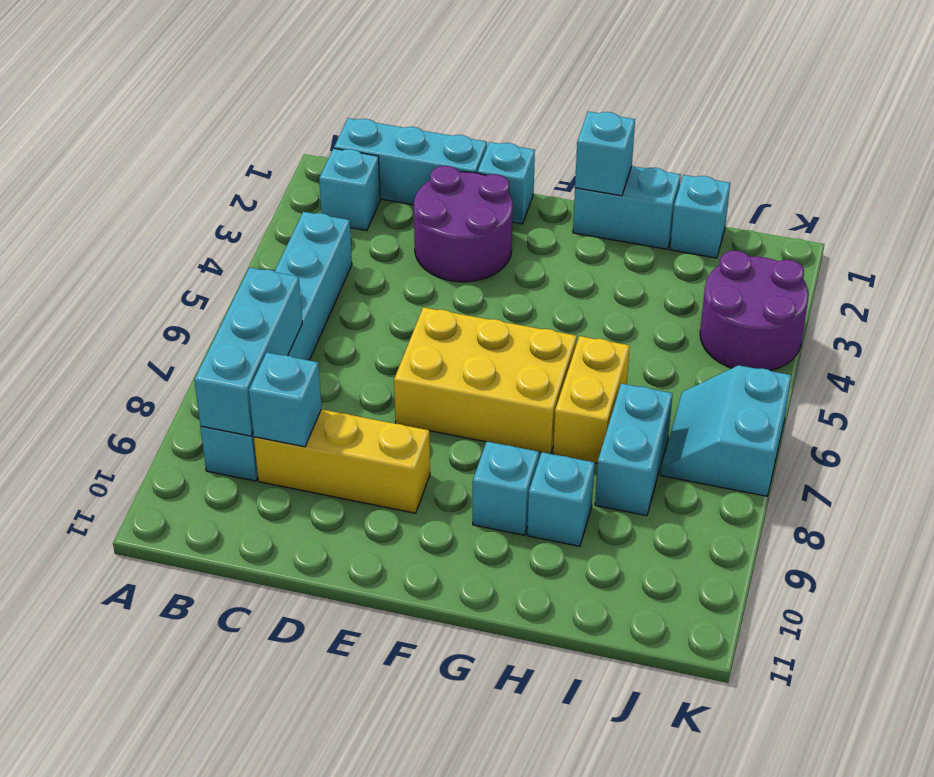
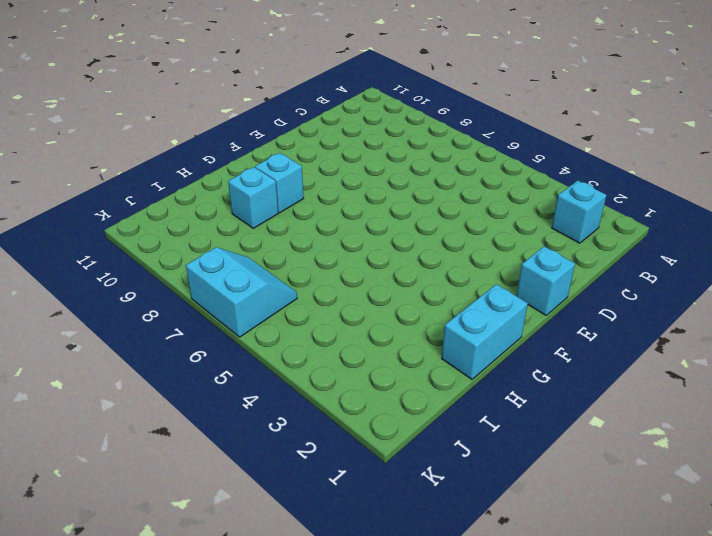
none -> cyan 1x3 brick [334,118,487,205]
none -> cyan 1x6 brick [201,212,352,481]
none -> yellow 1x3 brick [254,409,430,513]

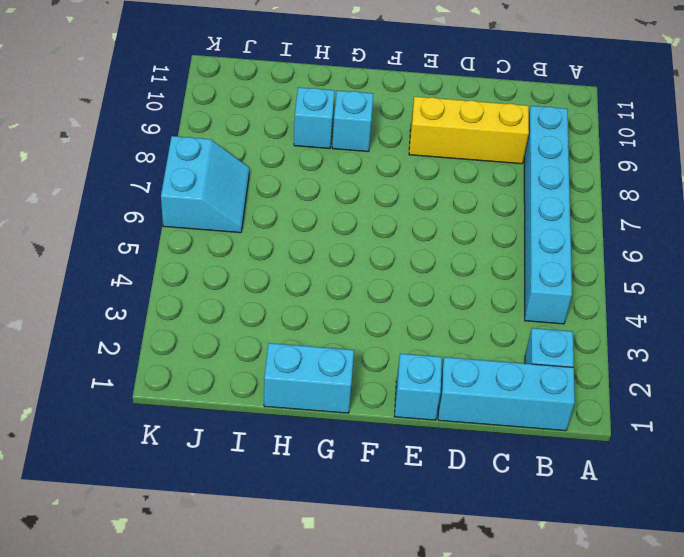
none -> purple 2x2 round brick [414,166,513,282]
none -> yellow 2x3 brick [394,307,577,454]
none -> yellow 1x2 brick [553,336,630,463]

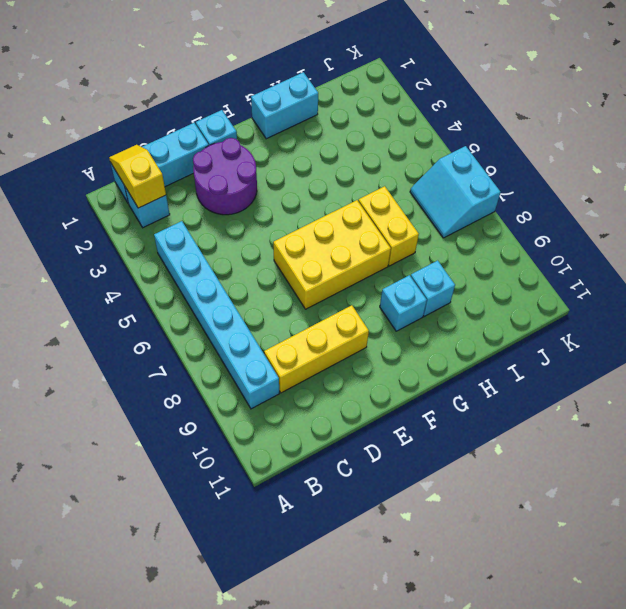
yellow 1x2 slope [109,145,166,208] -> none
none -> cyan 1x1 brick [670,175,730,258]
none -> cyan 1x2 brick [595,384,673,516]
none -> purple 2x2 round brick [700,251,809,371]

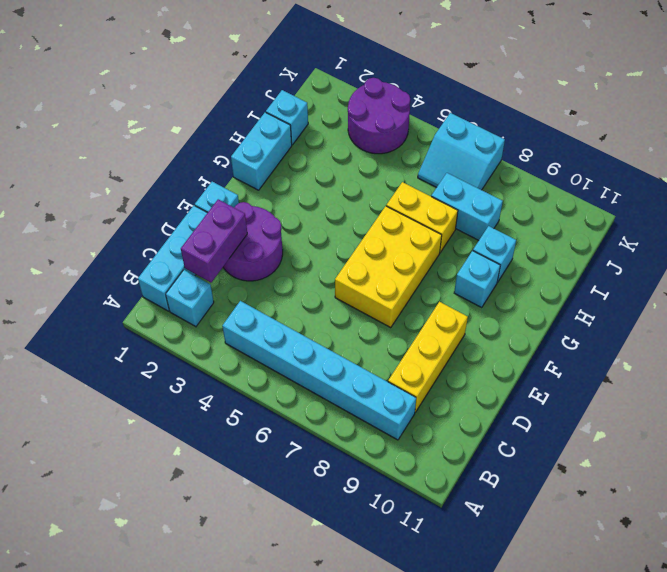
purple 1x2 brick [181,199,247,282] -> none
none -> cyan 1x3 brick [194,268,302,436]
none -> cyan 1x1 brick [249,353,321,447]
none -> cyan 1x1 brick [575,111,635,196]

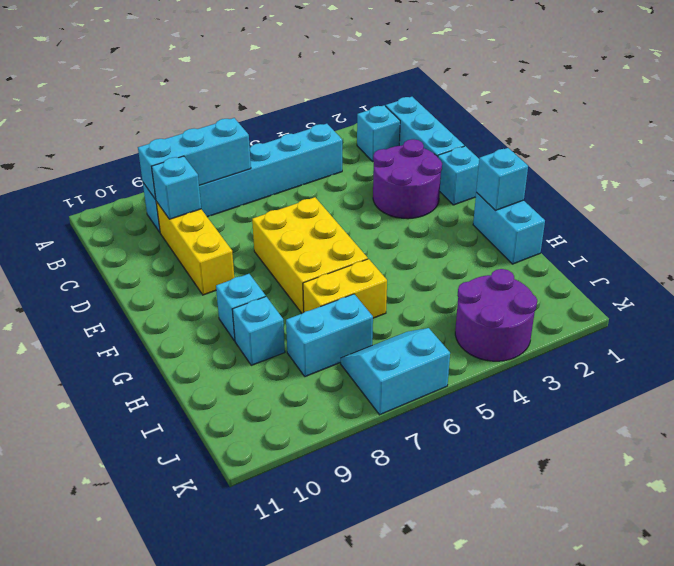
none -> cyan 1x1 brick [670,175,730,258]

